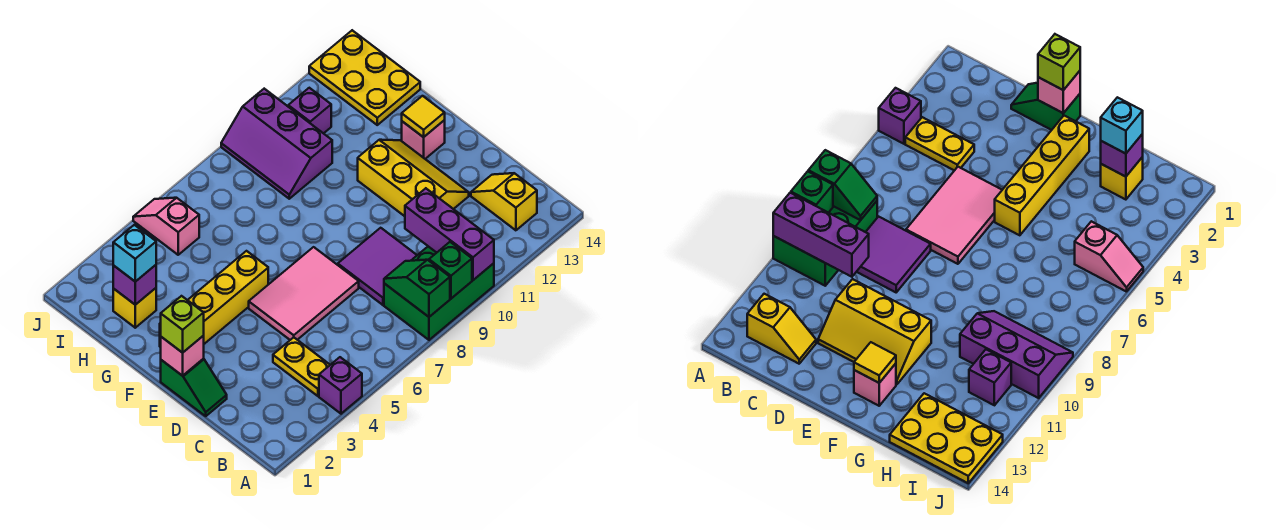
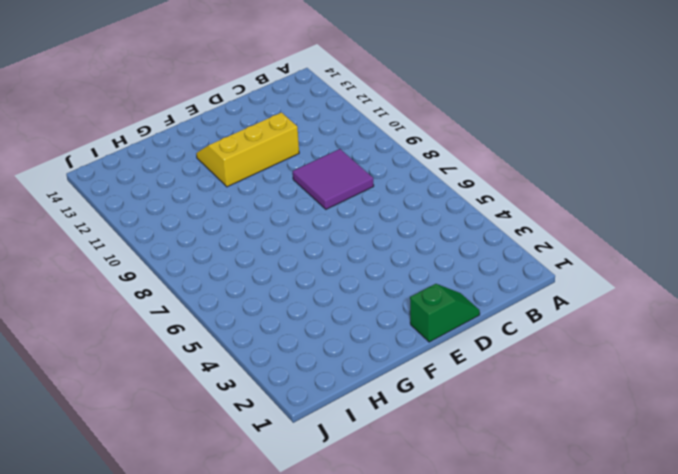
none -> purple 1x1 brick [319,357,362,414]
none -> green 2x3 brick [384,247,494,340]
none -> yellow 1x2 plate [273,337,330,396]

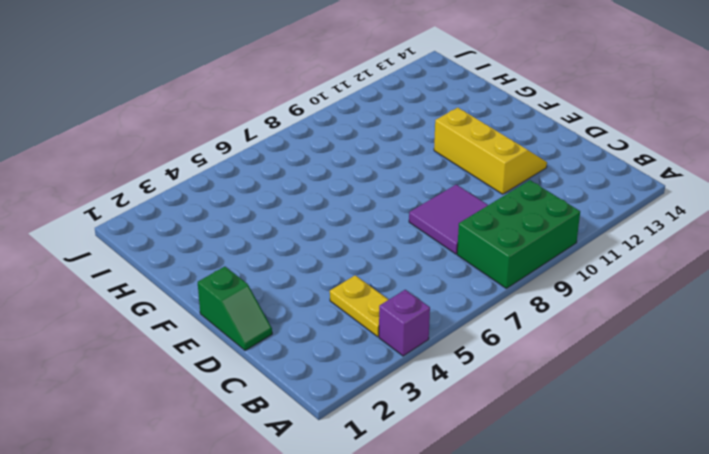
none -> yellow 1x2 slope [471,173,537,230]
none -> pink 2x3 tile [249,247,359,340]
none -> yellow 1x4 brick [160,251,268,347]

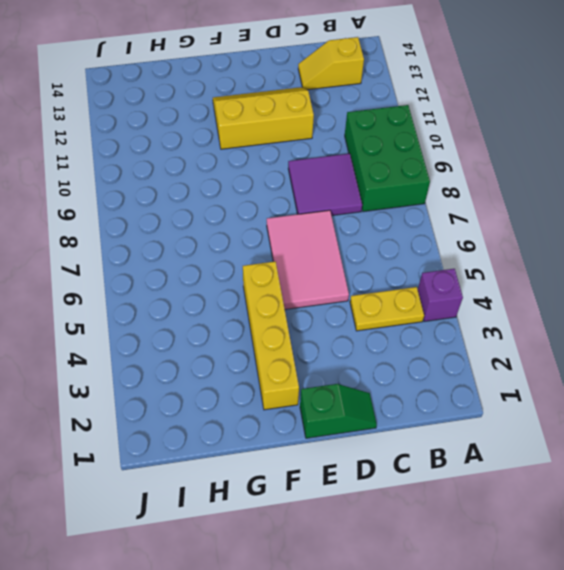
none -> pink 1x1 brick [402,120,445,159]
none -> yellow 1x1 brick [113,288,156,328]
none -> purple 2x3 slope [221,89,332,199]

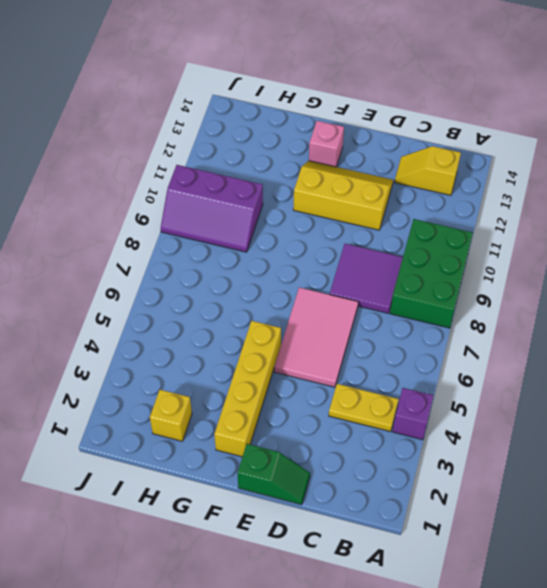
none -> yellow 2x3 plate [309,30,420,125]
none -> pink 1x2 slope [133,198,199,255]
none -> purple 1x1 brick [288,88,331,134]

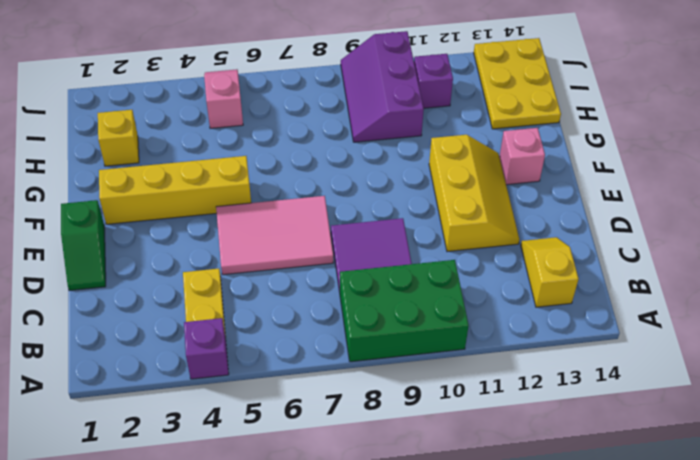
none -> green 1x2 slope [384,260,450,317]
none -> green 1x1 brick [429,242,472,298]
none -> purple 1x3 brick [405,188,494,280]

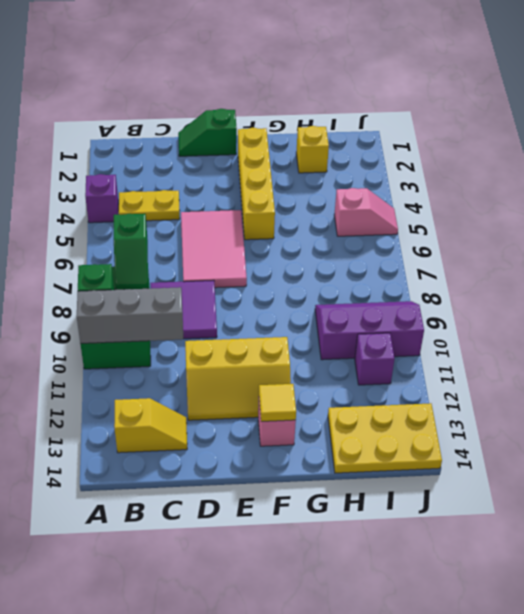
grey 1x3 brick [77,287,183,343] -> purple 1x3 brick [405,188,494,280]
green 1x2 slope [114,214,148,290] -> green 1x2 slope turned to [384,260,450,317]
none -> pink 1x1 brick [161,336,204,376]
none -> purple 1x1 brick [113,265,156,305]
none -> lime 1x1 brick [161,296,204,353]

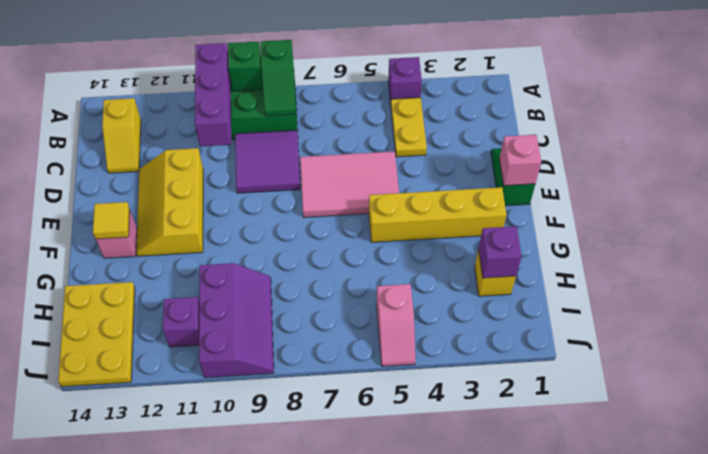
none -> lime 1x1 brick [161,296,204,353]
none -> cyan 1x1 brick [113,225,156,282]

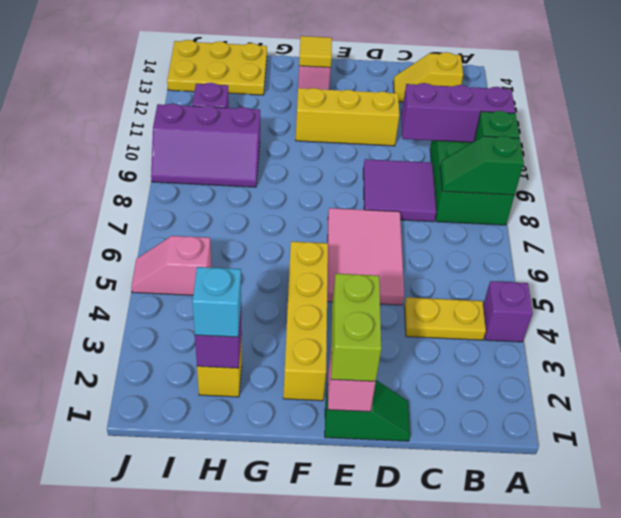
lime 1x2 brick [331,274,381,382] -> lime 1x1 brick [161,296,204,353]

